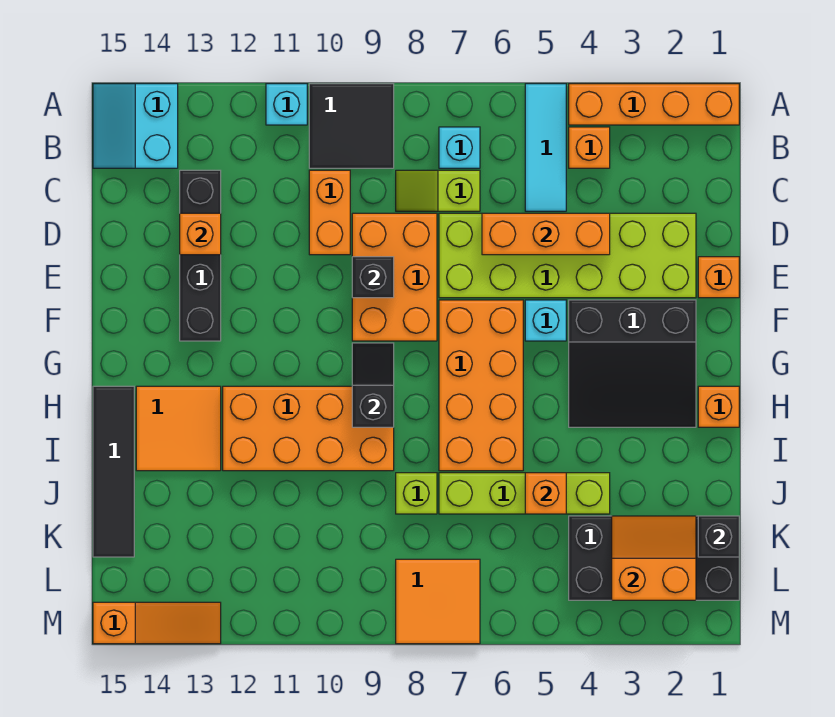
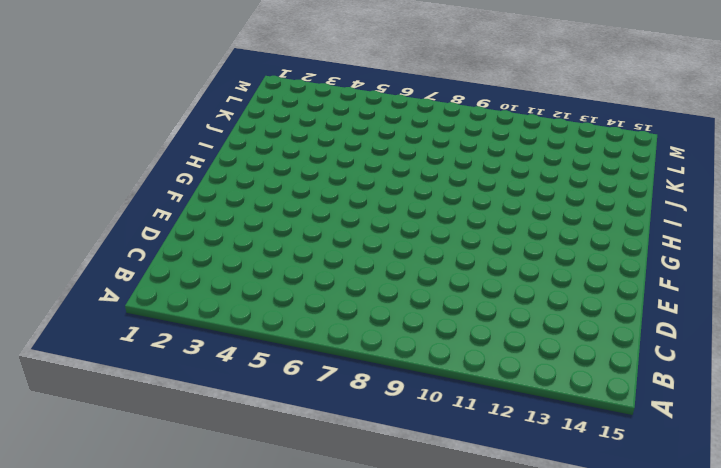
none -> orange 1x4 brick [569,84,739,125]
none -> cyan 1x3 tile [525,84,566,211]
none -> black 2x2 tile [309,84,394,168]
none -> cyan 1x1 brick [266,84,307,125]

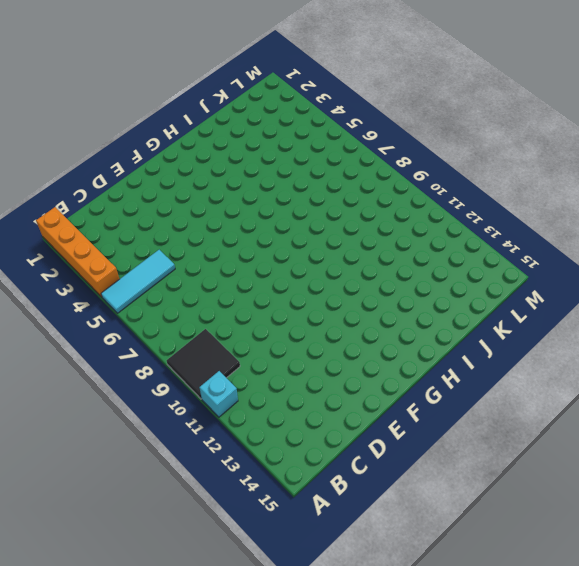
none -> cyan 2x2 slope [93,84,178,168]
none -> orange 1x1 brick [569,127,610,168]
none -> cyan 1x1 brick [439,127,480,168]
none -> lime 1x2 slope [396,170,480,211]

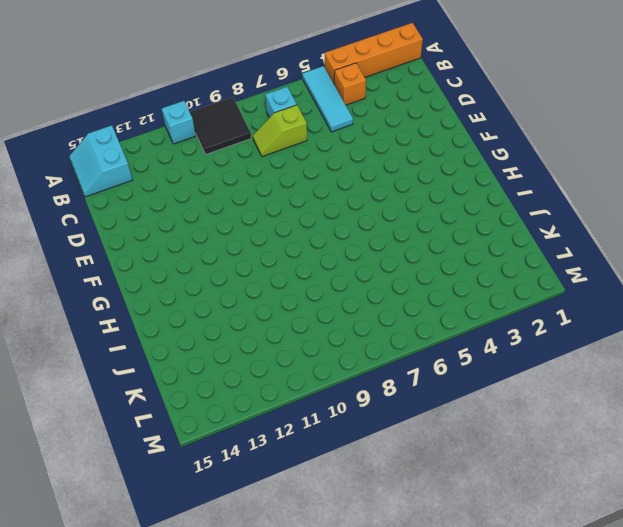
none -> orange 1x2 brick [309,170,350,255]
none -> black 1x4 brick [180,170,221,341]
none -> lime 2x6 brick [439,213,696,298]
none -> orange 2x3 brick [352,213,437,341]

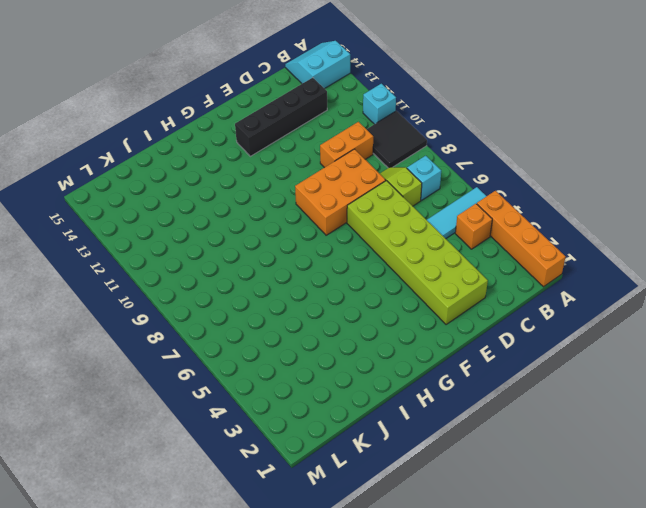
none -> orange 1x1 brick [698,257,739,298]
none -> black 3x3 slope [569,300,696,427]
none -> cyan 1x1 brick [525,300,566,341]
none -> orange 2x4 brick [439,300,523,471]

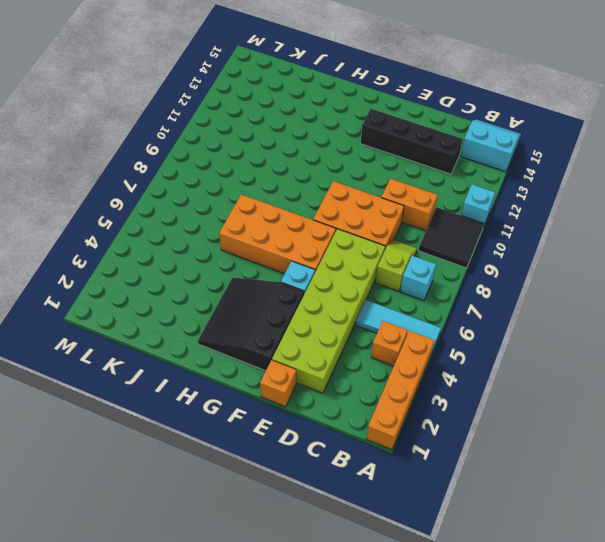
none -> orange 1x1 brick [698,386,739,427]
none -> orange 2x4 brick [223,386,394,471]
none -> orange 2x2 tile [136,386,221,471]
none -> black 1x4 tile [93,386,134,557]

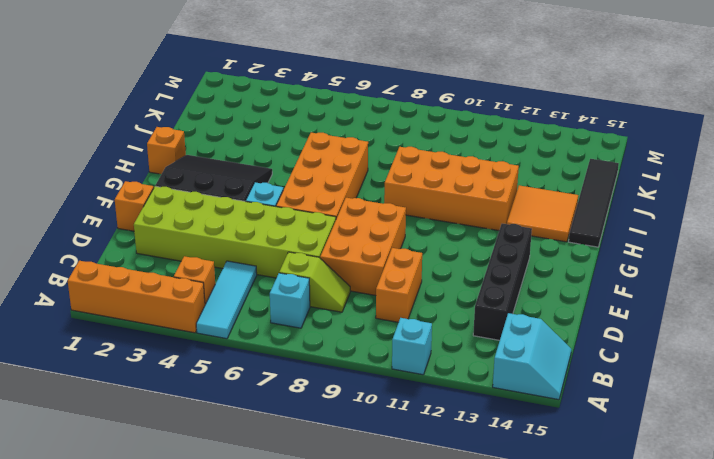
none -> black 2x2 tile [309,84,394,168]
none -> lime 1x4 brick [439,473,610,514]
none -> lime 1x1 brick [396,473,437,514]
none -> black 2x4 brick [569,516,739,600]

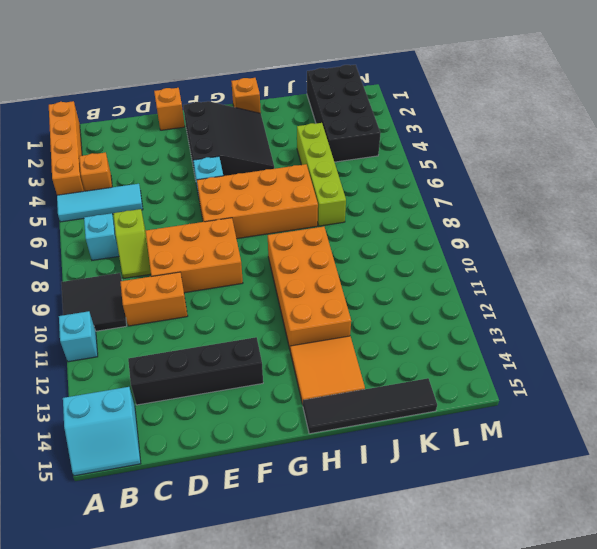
none -> lime 2x6 brick [439,213,696,298]
none -> lime 1x1 brick [396,473,437,514]
none -> orange 2x2 tile [396,559,480,644]
none -> orange 1x3 slope [93,602,221,644]

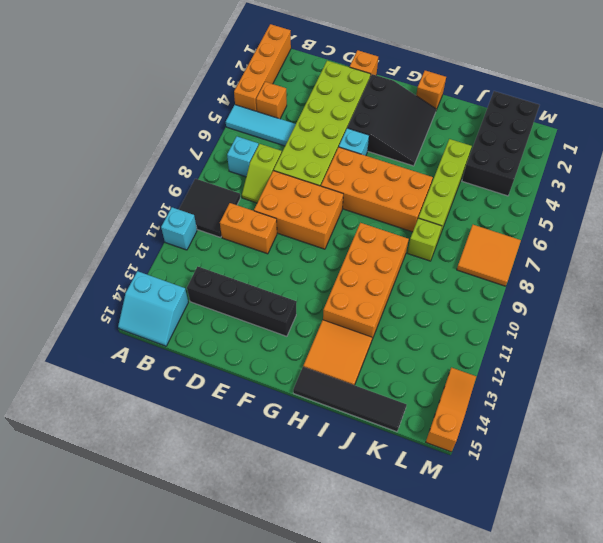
none -> orange 1x3 brick [482,213,610,255]
none -> orange 1x1 brick [180,213,221,255]
none -> black 1x1 brick [352,257,394,298]
none -> black 1x2 slope [352,343,394,427]

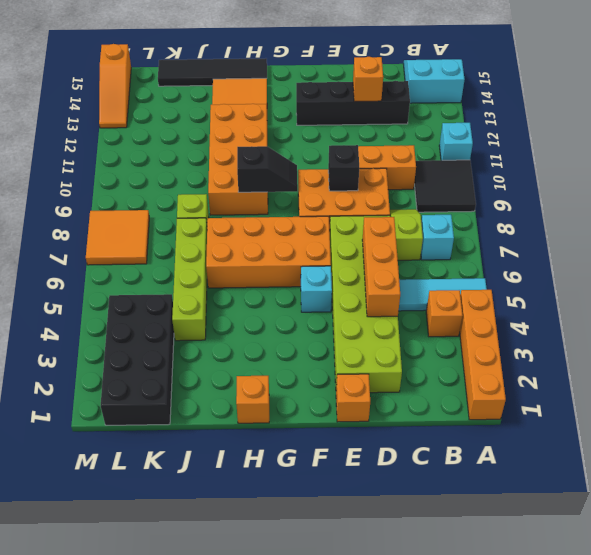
none -> black 3x3 slope [569,300,696,427]
none -> orange 1x1 brick [525,473,566,514]
none -> black 1x1 brick [698,516,739,557]
none -> orange 2x2 slope [612,516,696,600]

